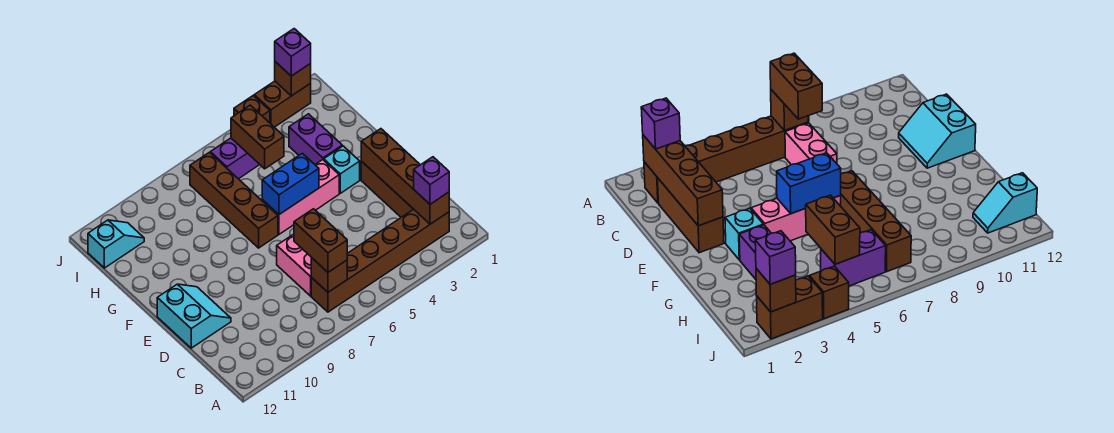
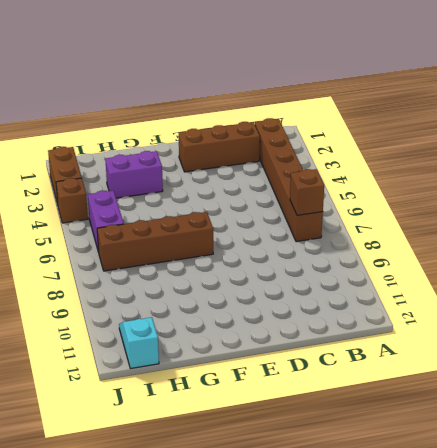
none -> pink 1x2 brick [277,234,311,296]
none -> cyan 2x2 slope [157,284,231,348]
none -> cyan 1x1 brick [324,146,360,193]

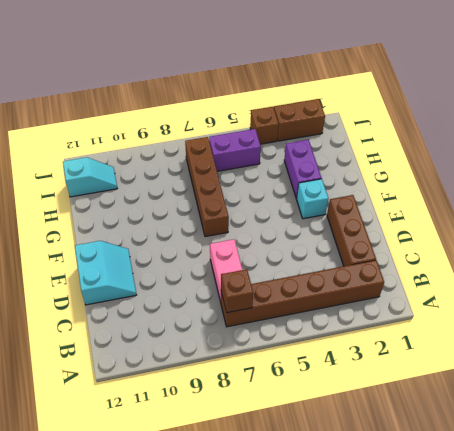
none -> pink 1x3 brick [262,160,339,234]
none -> brown 1x4 brick [361,129,449,224]
none -> blue 1x2 brick [262,153,319,214]

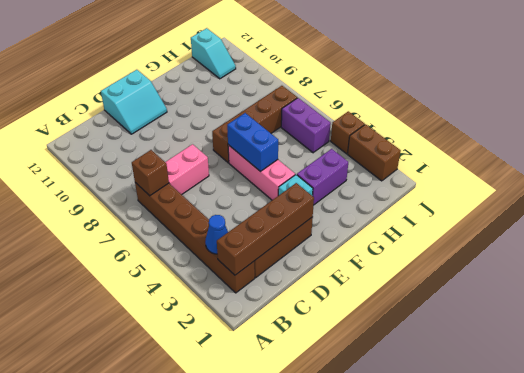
blue 1x1 cone [205,215,228,254] -> none
none -> brown 1x2 brick [231,105,284,169]
none -> brown 1x1 brick [275,62,311,96]
none -> purple 1x1 brick [414,157,449,204]

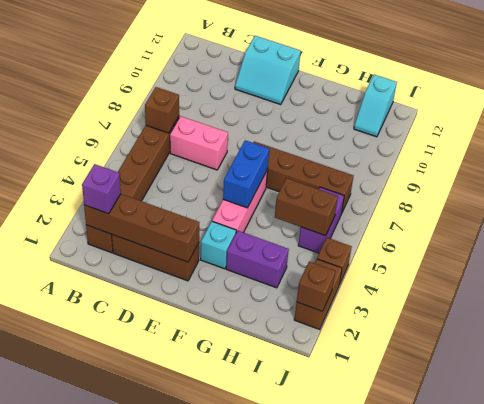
none -> brown 1x2 brick [294,209,347,272]
none -> purple 1x1 brick [275,29,311,76]

